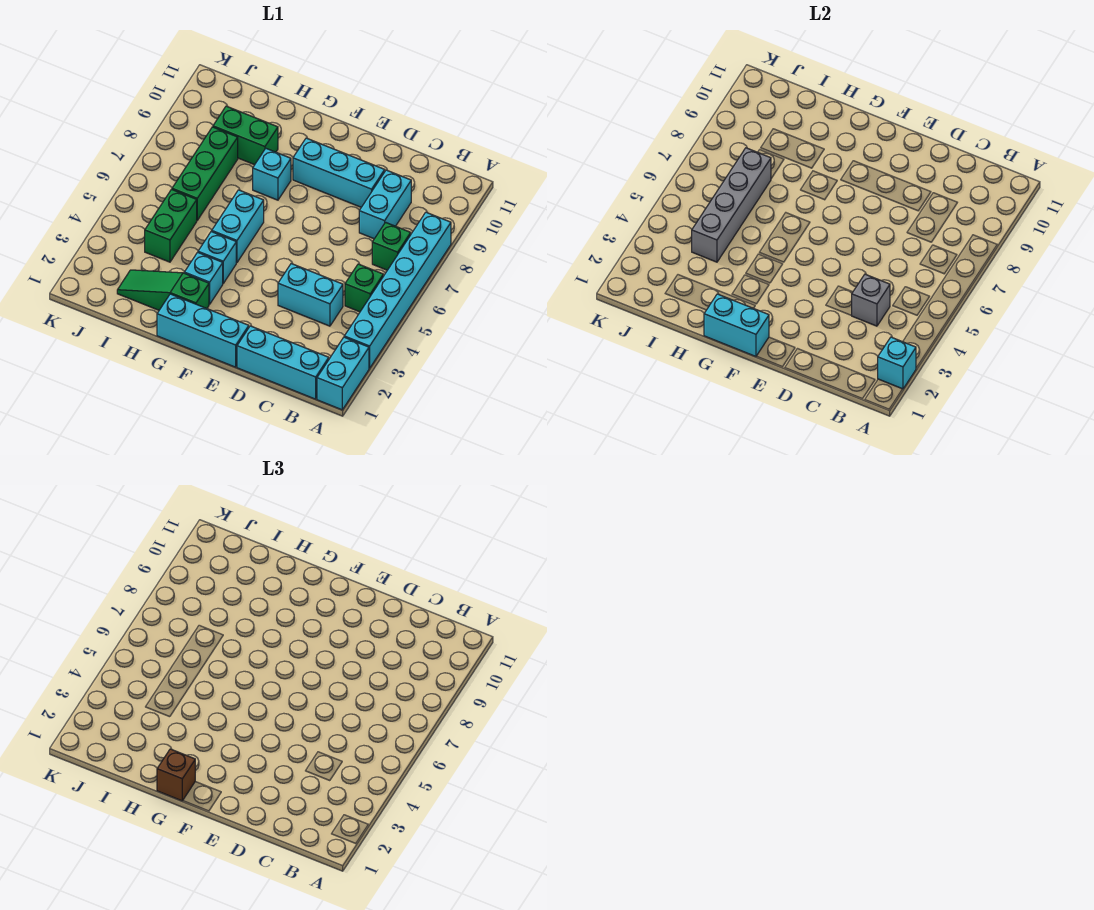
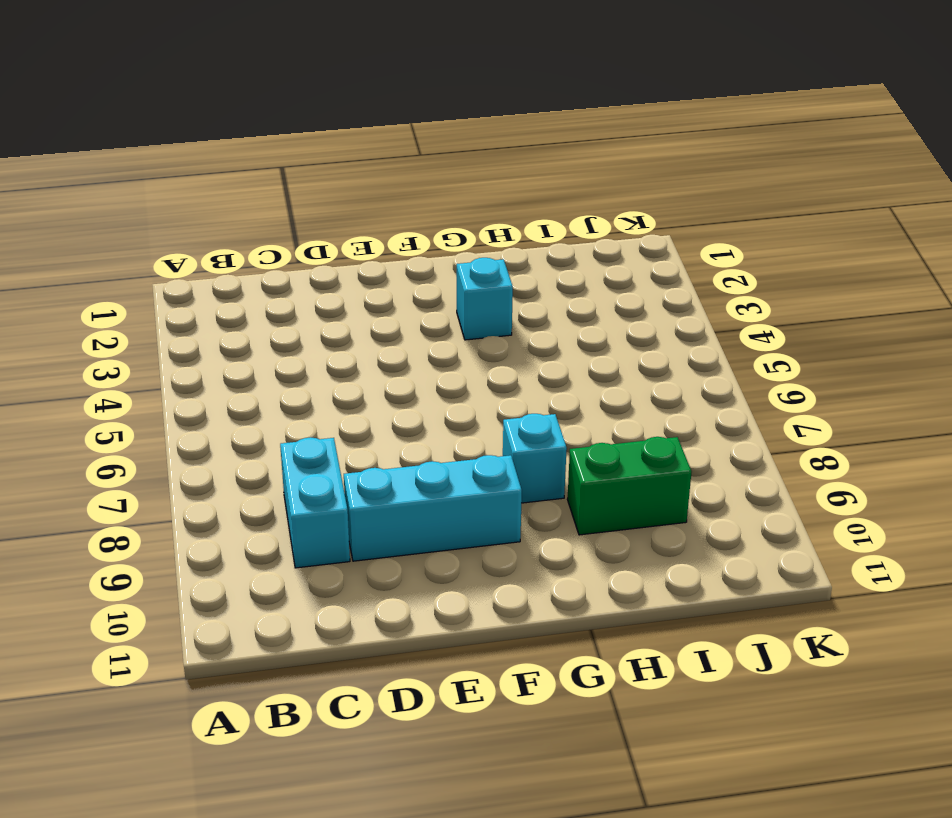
none -> cyan 1x2 brick [317,337,369,410]
none -> cyan 1x6 brick [344,212,451,368]
none -> cyan 1x3 brick [237,326,329,399]

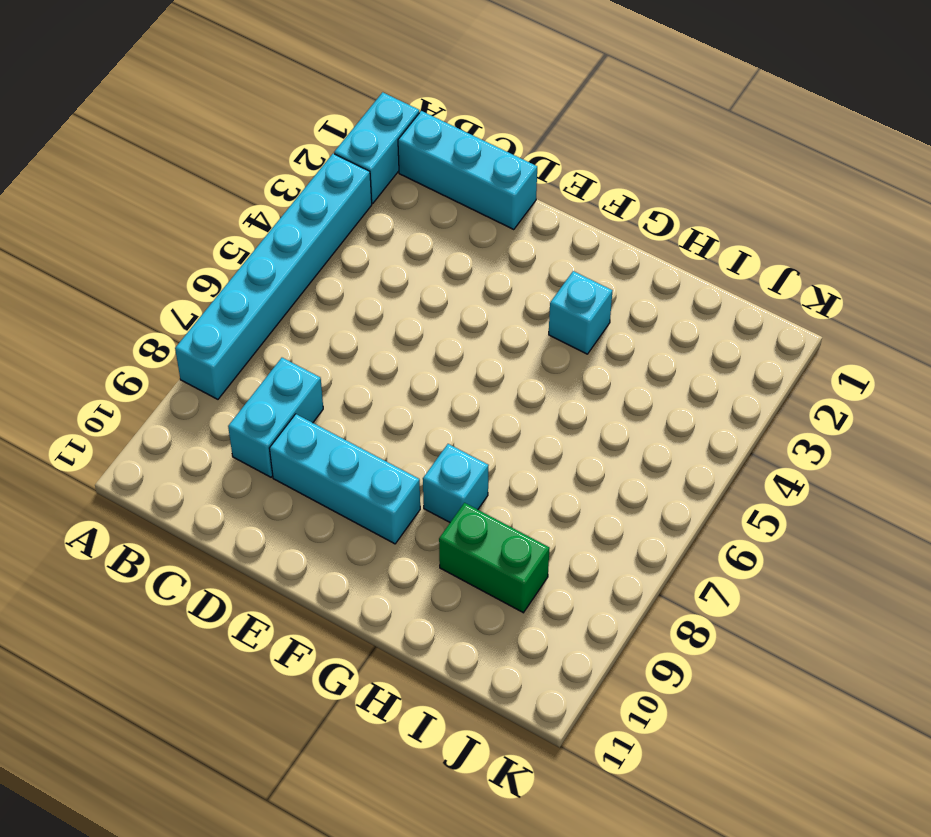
none -> green 1x1 brick [345,264,383,312]
none -> green 1x1 brick [372,222,411,270]
none -> cyan 1x2 brick [278,264,343,326]

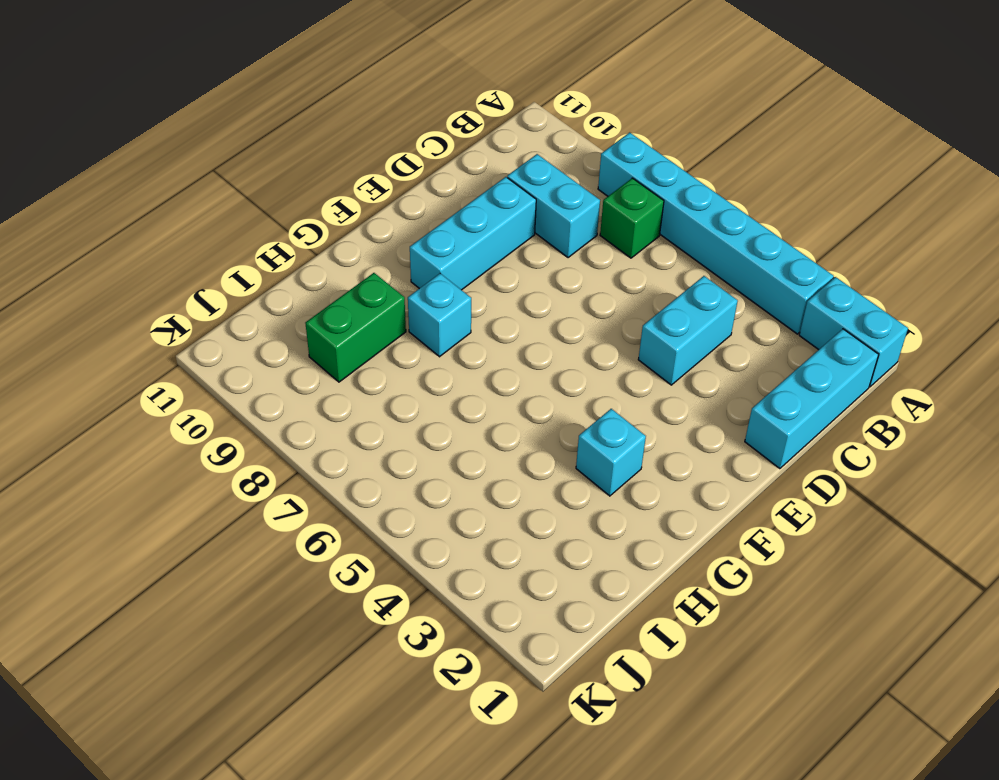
none -> green 1x1 brick [345,264,383,312]
none -> cyan 1x3 brick [157,294,249,367]
none -> green 1x3 slope [117,270,209,310]

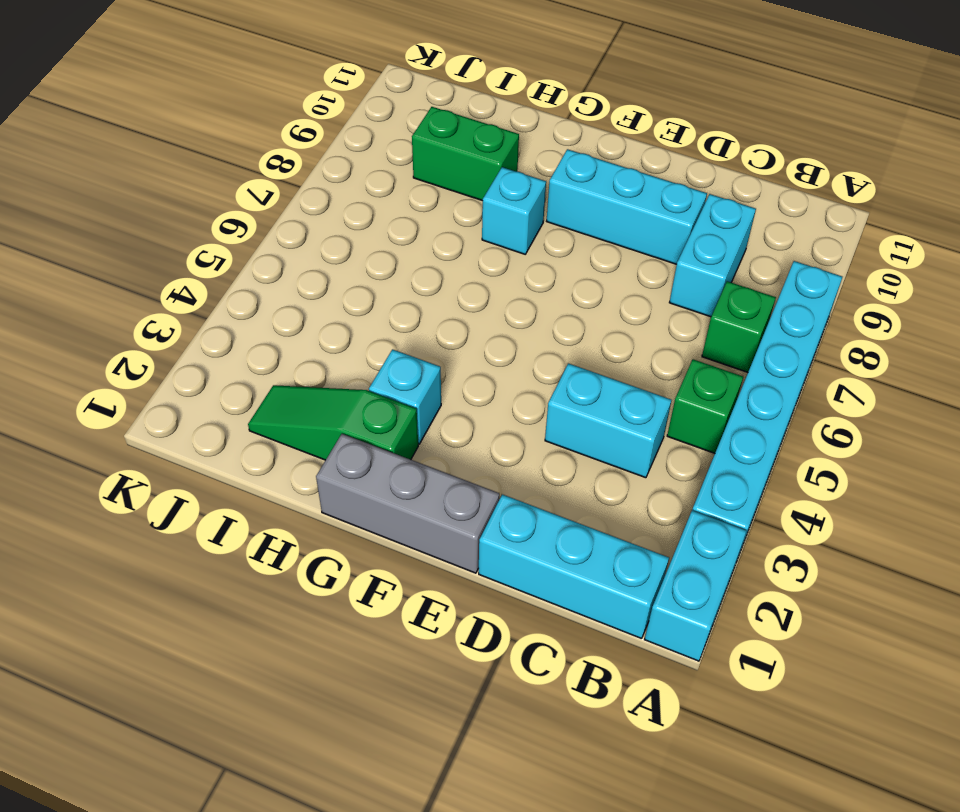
grey 1x3 brick [316,434,499,573] -> cyan 1x3 brick [157,294,249,367]
none -> cyan 1x1 brick [198,231,236,283]
none -> cyan 1x2 brick [212,190,264,263]
none -> green 1x2 brick [145,189,197,262]

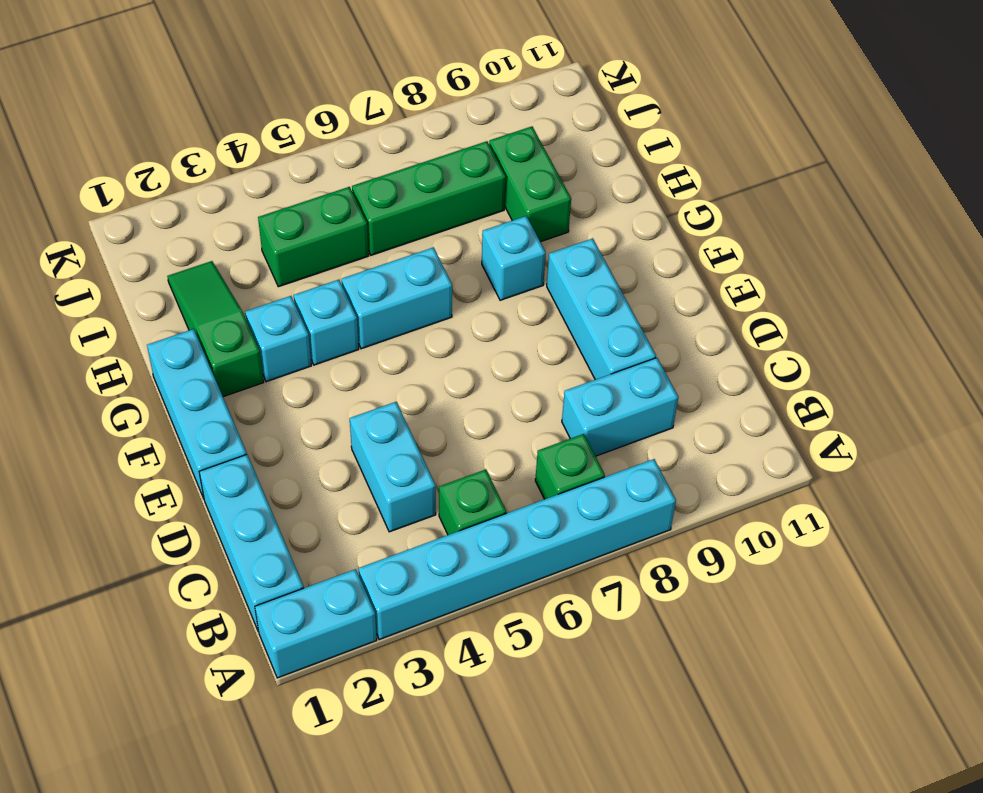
none -> cyan 1x1 brick [878,337,916,389]
none -> grey 1x1 brick [851,274,890,326]
none -> cyan 1x2 brick [704,294,769,356]

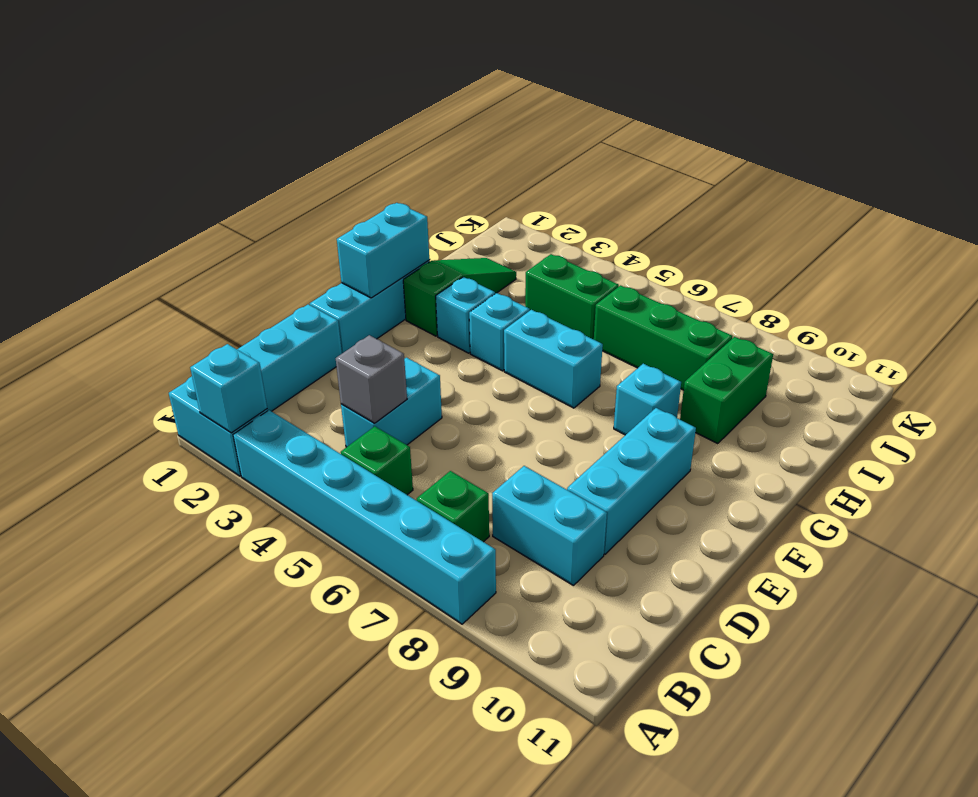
none -> grey 1x4 brick [692,148,771,262]
none -> brown 1x1 brick [157,749,195,801]

